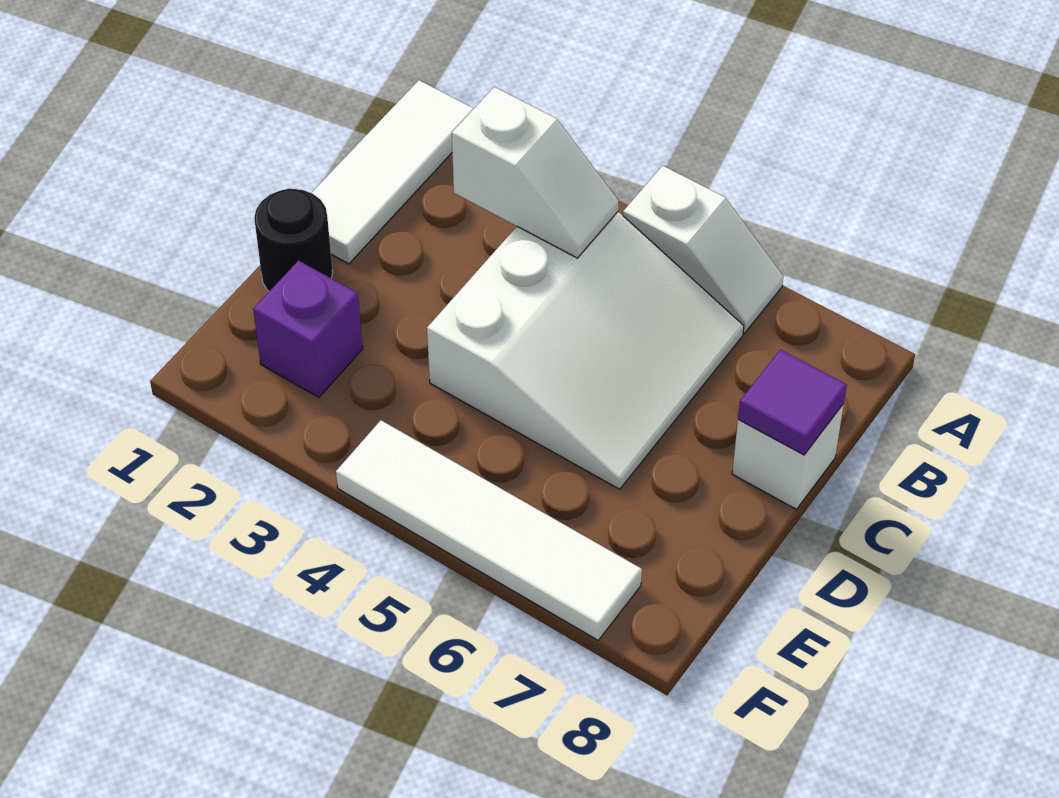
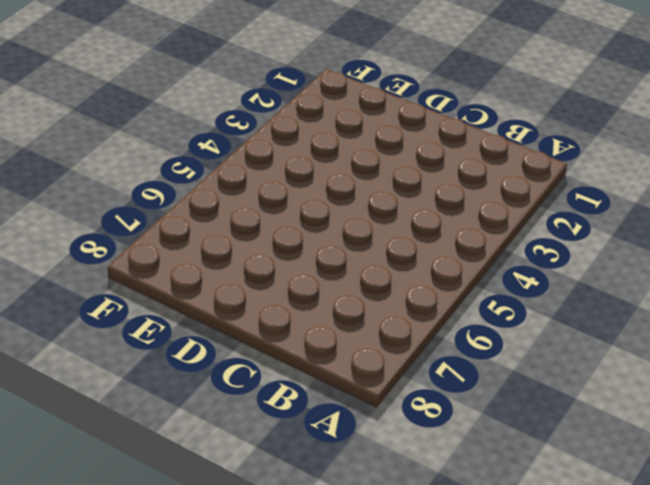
none -> white 1x3 tile [312,80,474,264]
none -> white 1x2 slope [623,166,783,333]

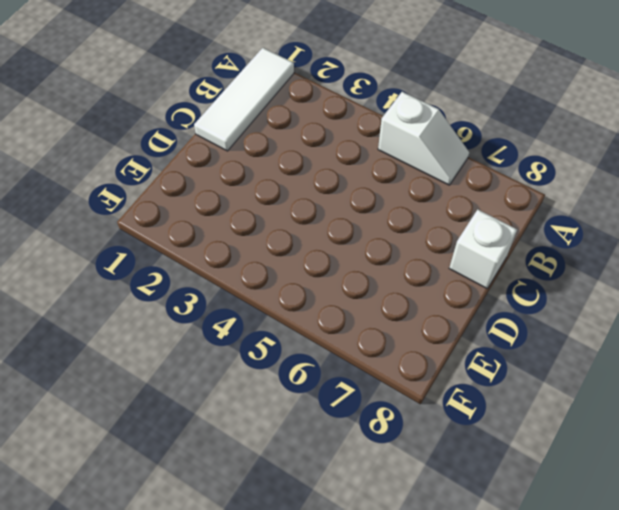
none -> white 3x3 slope [427,212,744,489]
none -> black 1x1 round brick [254,189,333,291]

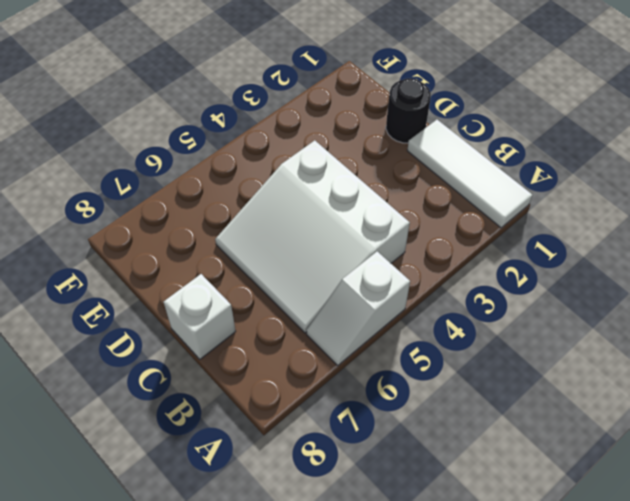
none -> purple 1x1 brick [253,261,363,397]
none -> white 1x4 tile [336,420,642,640]

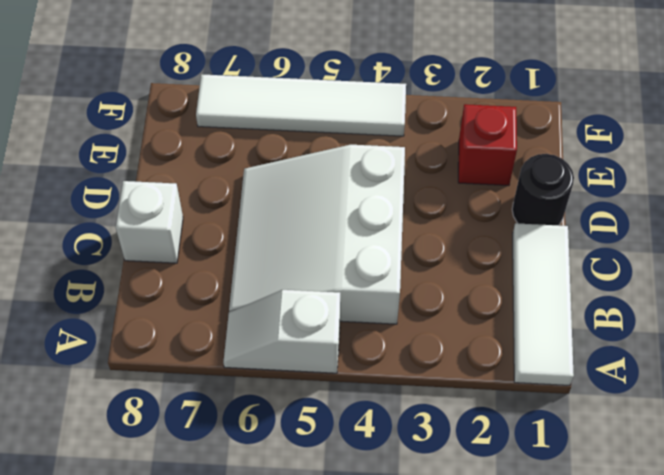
red 1x1 brick [458,104,517,186] -> purple 1x1 brick [253,261,363,397]
none -> white 1x2 slope [452,87,618,258]
none -> purple 1x1 tile [738,350,847,455]

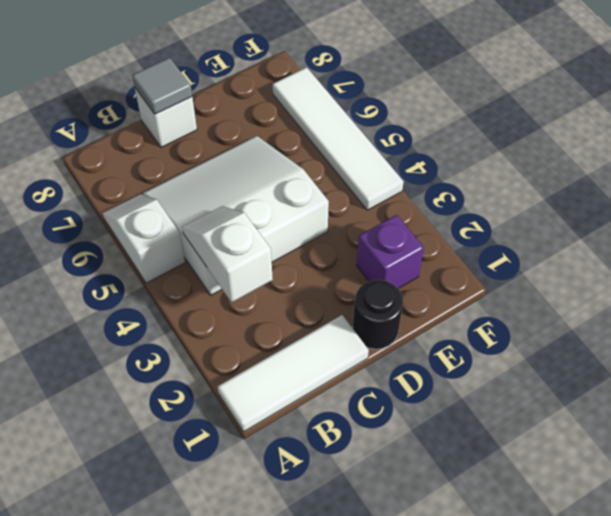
grey 1x1 tile [132,57,192,114] -> purple 1x1 tile [738,350,847,455]

